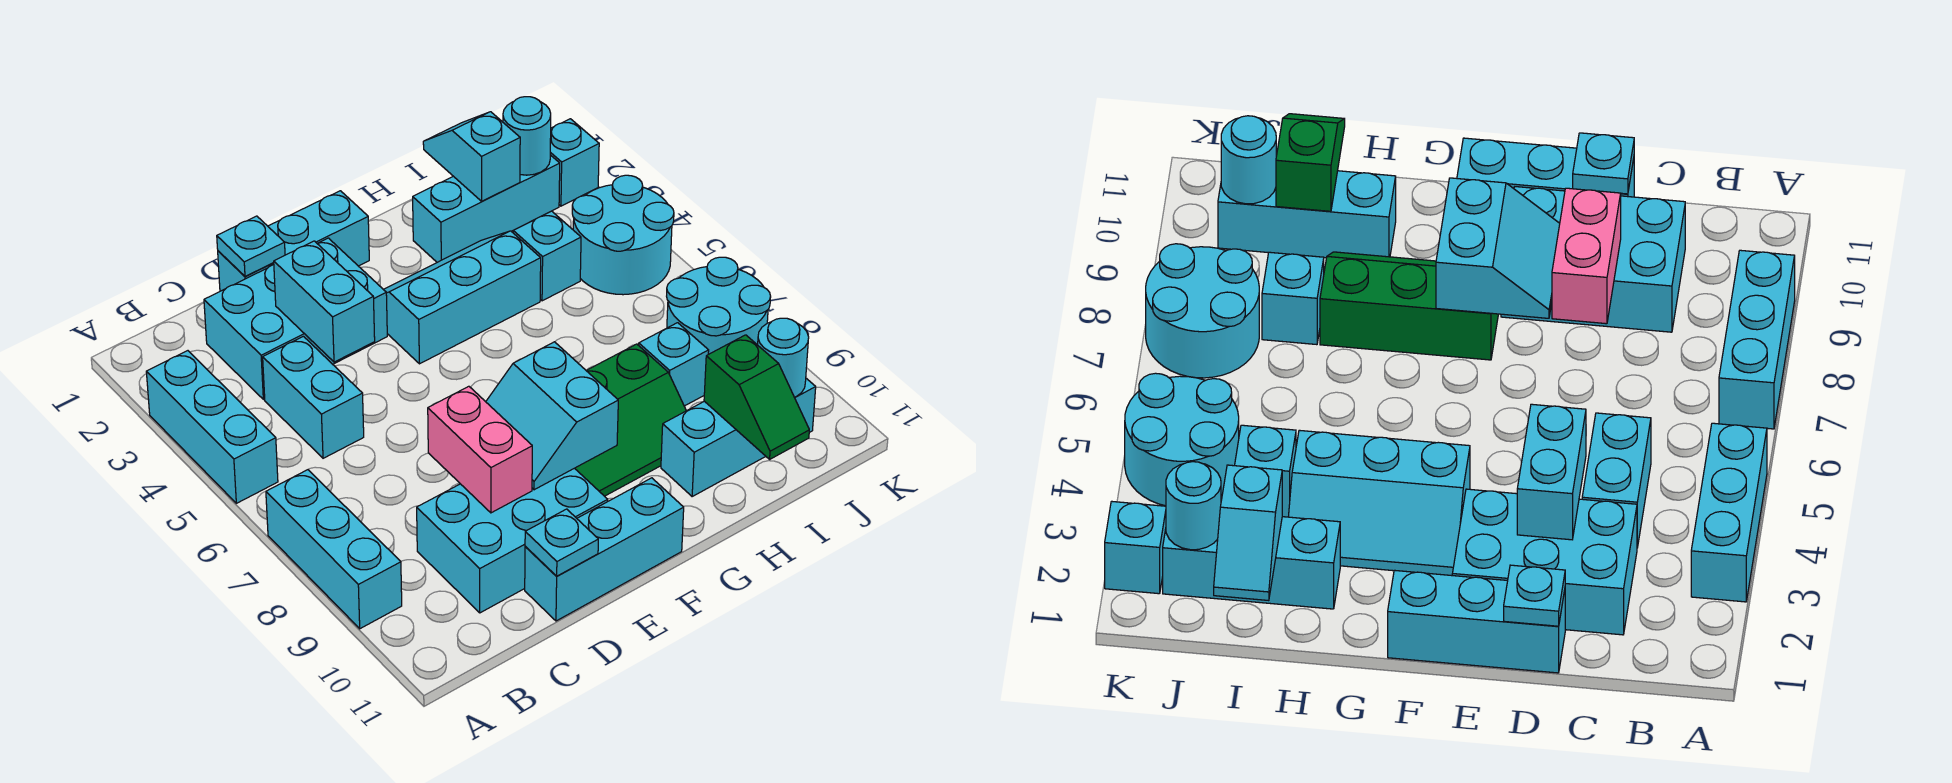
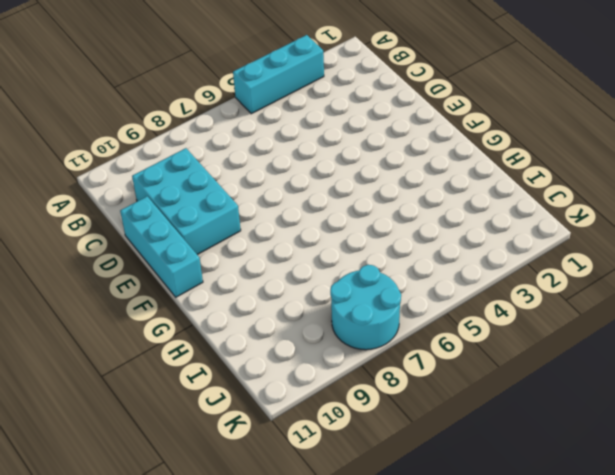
none -> cyan 1x3 brick [266,470,402,629]
none -> cyan 2x3 brick [204,238,387,399]
none -> cyan 1x2 brick [263,336,364,458]

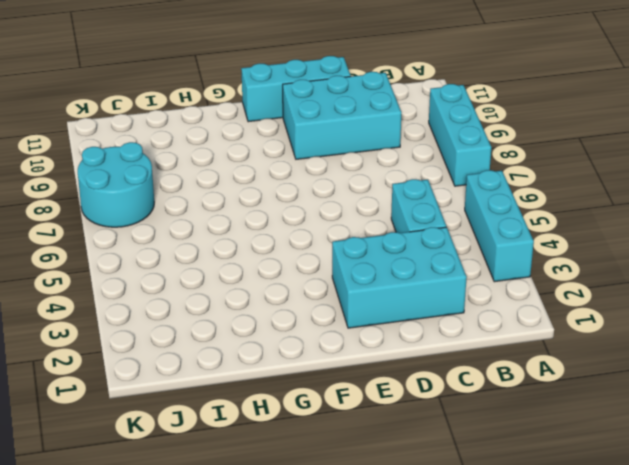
none -> cyan 1x3 brick [218,191,369,291]
none -> cyan 2x3 slope [383,231,541,364]
none -> green 2x3 slope [575,344,686,496]

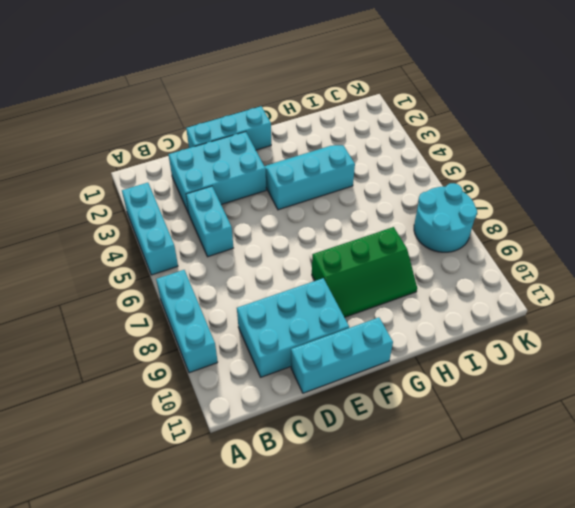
none -> cyan 1x3 brick [413,155,560,262]
none -> cyan 1x3 brick [661,378,816,496]
none -> cyan 1x1 brick [513,211,581,301]

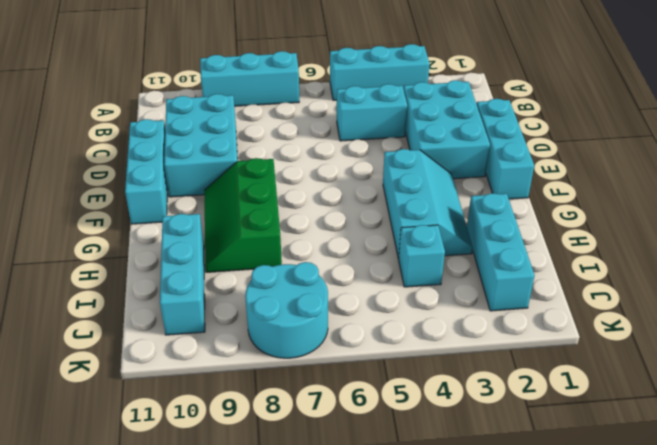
none -> cyan 1x1 brick [639,323,709,406]
none -> cyan 2x2 round brick [572,175,674,295]
none -> cyan 1x1 brick [550,119,599,206]

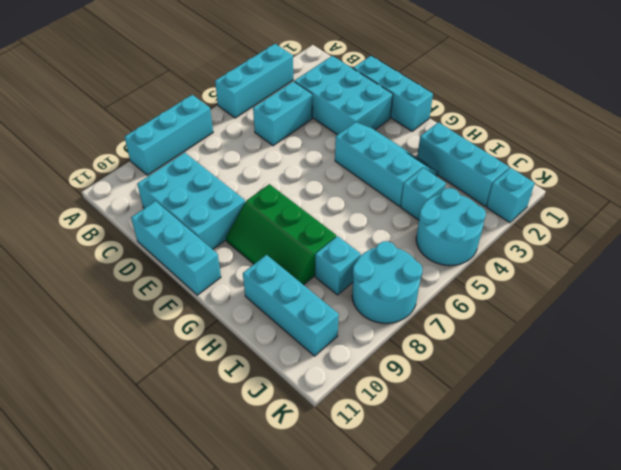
none -> cyan 1x1 plate [217,216,285,276]
none -> cyan 1x2 brick [274,241,375,362]
none -> pink 1x2 brick [428,386,532,513]

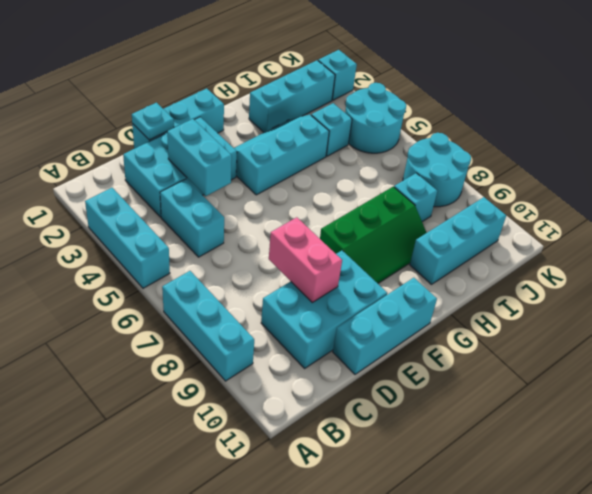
none -> cyan 1x1 plate [525,509,598,576]
none -> cyan 2x2 slope [486,342,618,490]
none -> cyan 1x2 slope [423,112,520,201]

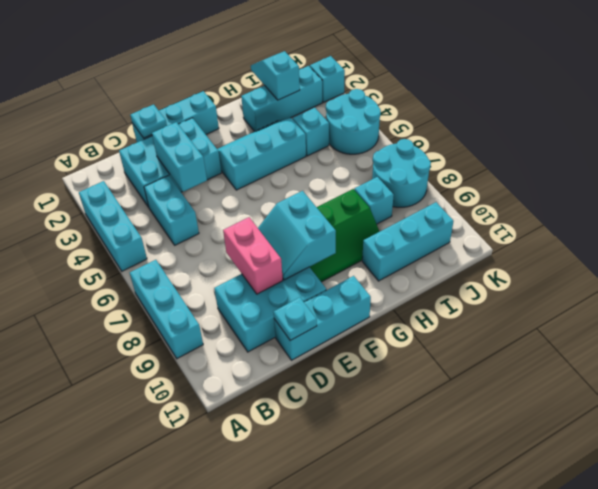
none -> green 1x2 slope [704,335,809,459]
none -> cyan 1x1 round brick [503,97,551,175]
none -> cyan 1x1 round brick [758,318,809,397]

